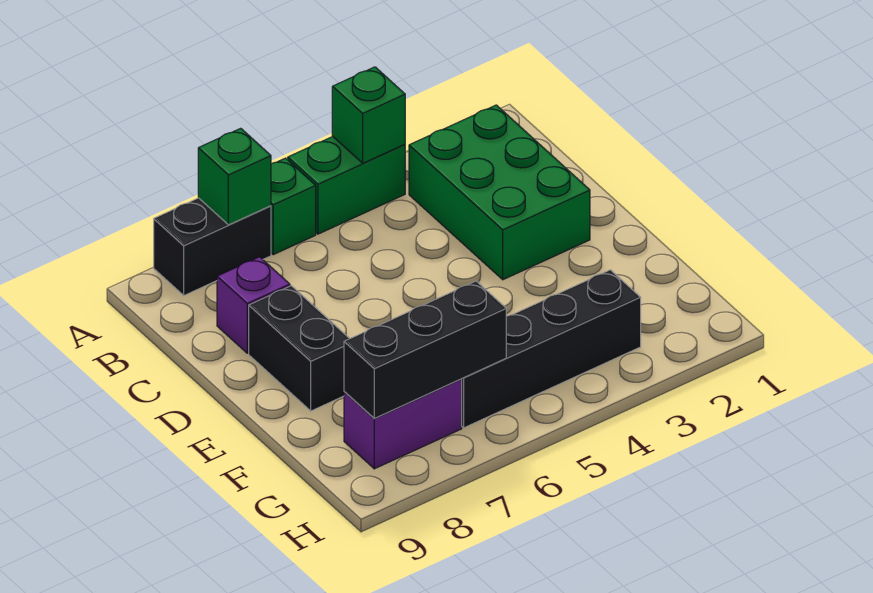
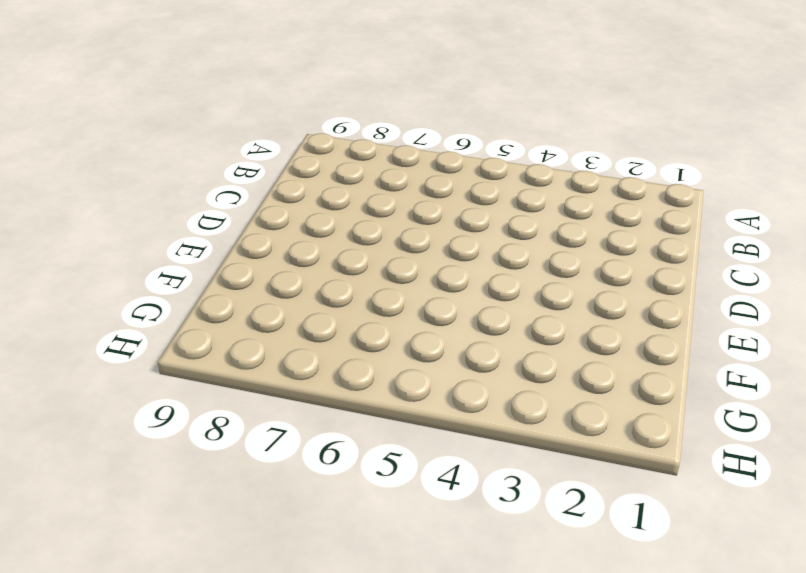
none -> green 1x2 brick [288,137,405,234]
none -> green 1x1 brick [271,158,316,255]

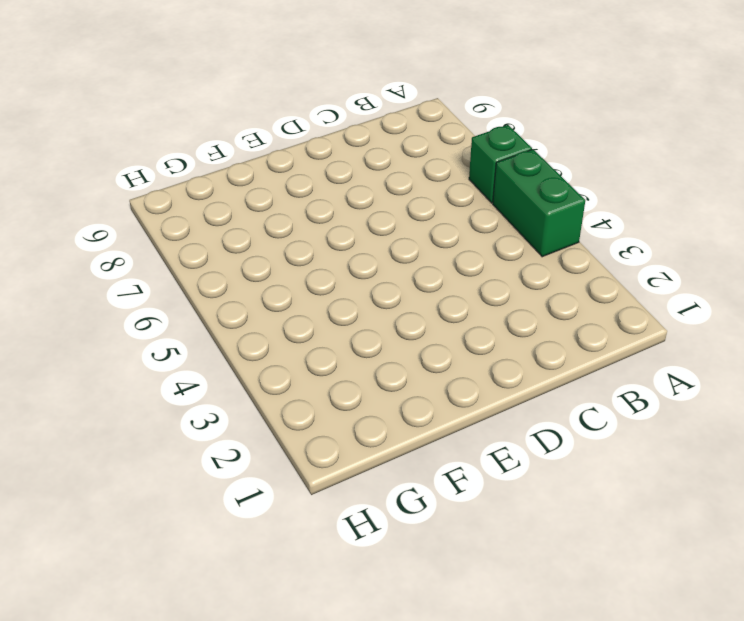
none -> black 1x2 brick [154,198,271,295]
none -> green 2x3 brick [409,105,590,280]

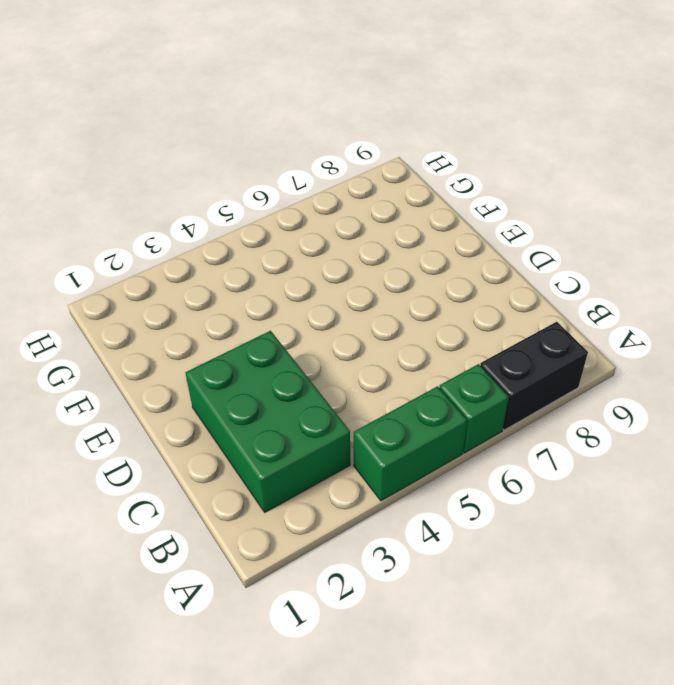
none -> purple 1x1 brick [217,257,290,353]
none -> black 1x2 brick [249,286,350,411]

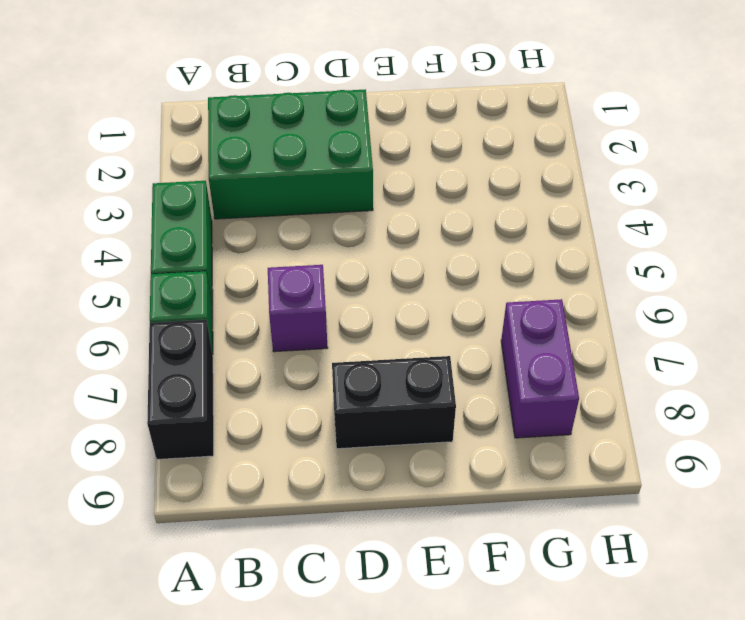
purple 1x1 brick [268,265,328,352] -> purple 1x1 brick moved to [217,257,290,353]
none -> black 1x4 brick [462,270,641,428]
none -> green 1x1 brick [332,67,405,163]

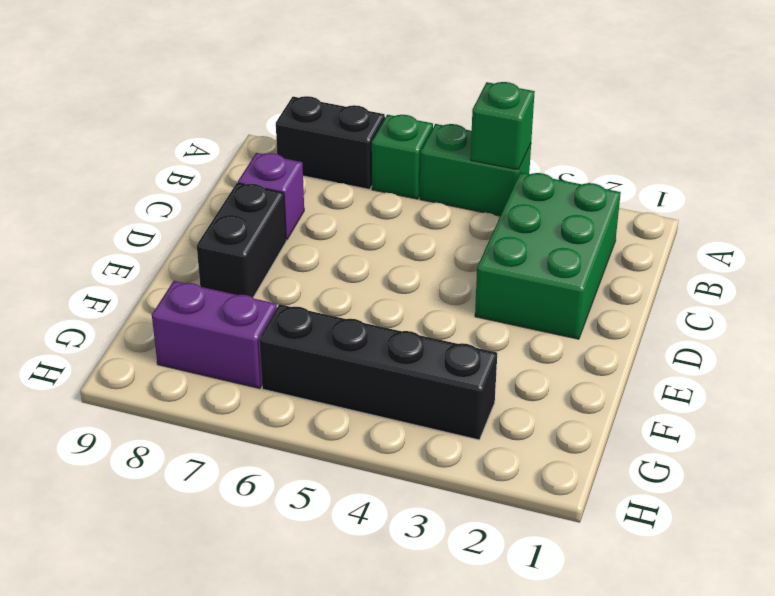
none -> green 1x1 brick [198,128,271,225]
none -> black 1x3 brick [344,281,506,418]

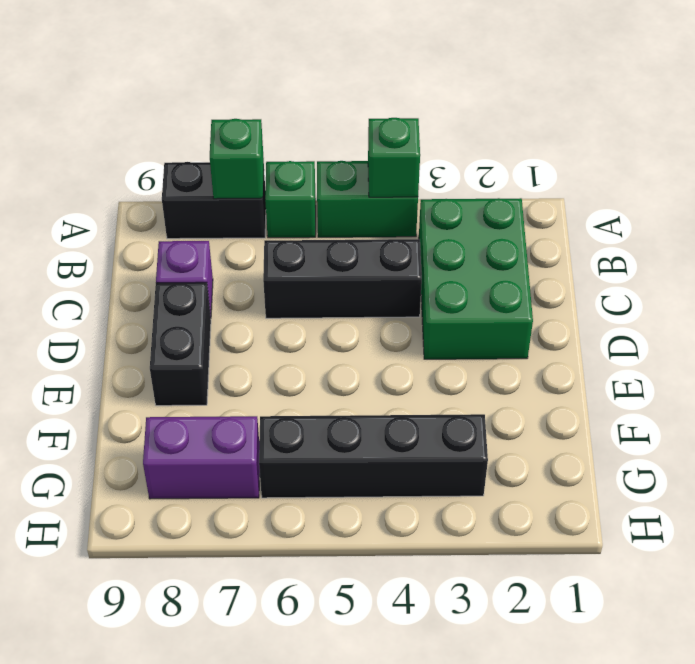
black 1x3 brick [263,239,422,318] -> black 1x3 brick moved to [344,281,506,418]

